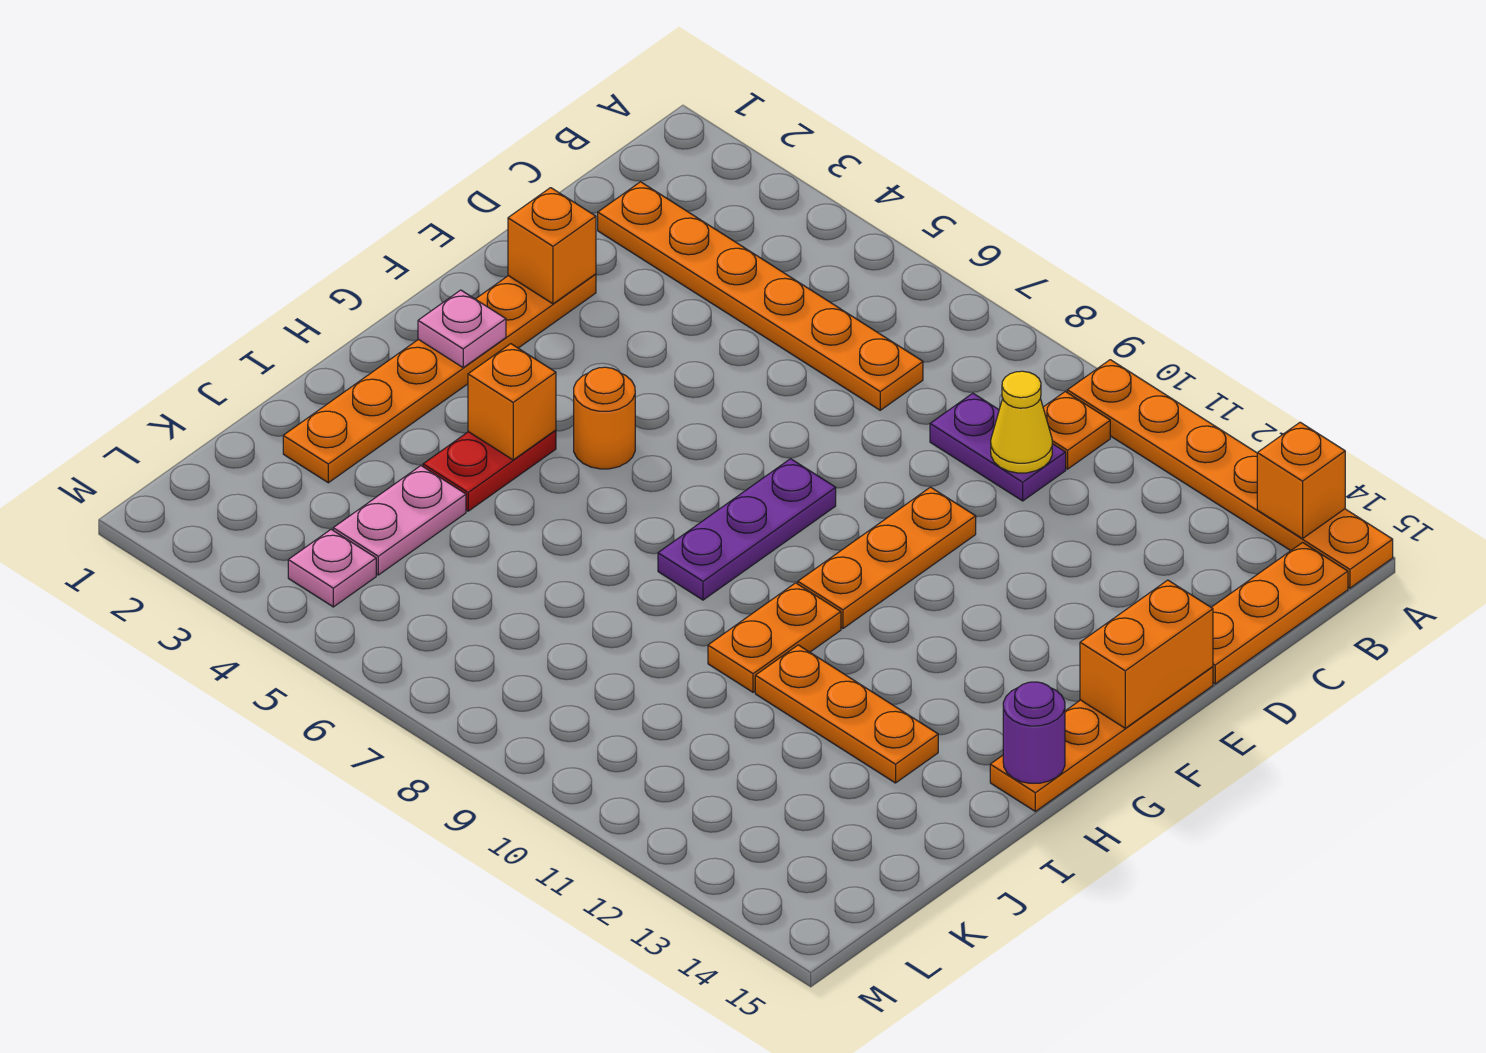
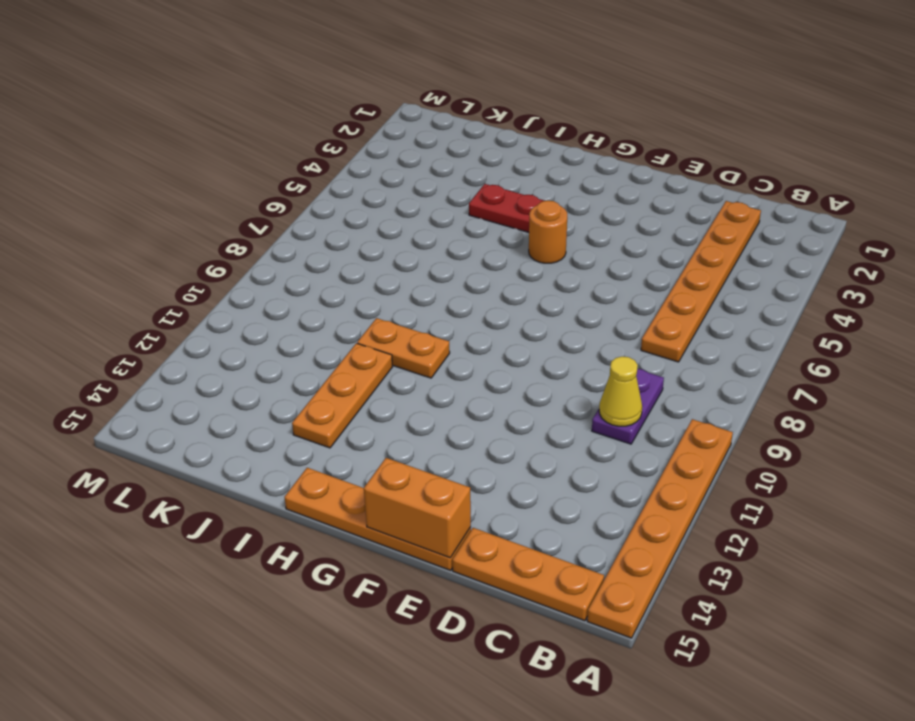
none -> orange 1x1 plate [1043,392,1110,469]
none -> orange 1x6 plate [283,274,596,483]
none -> orange 1x3 plate [798,487,976,628]

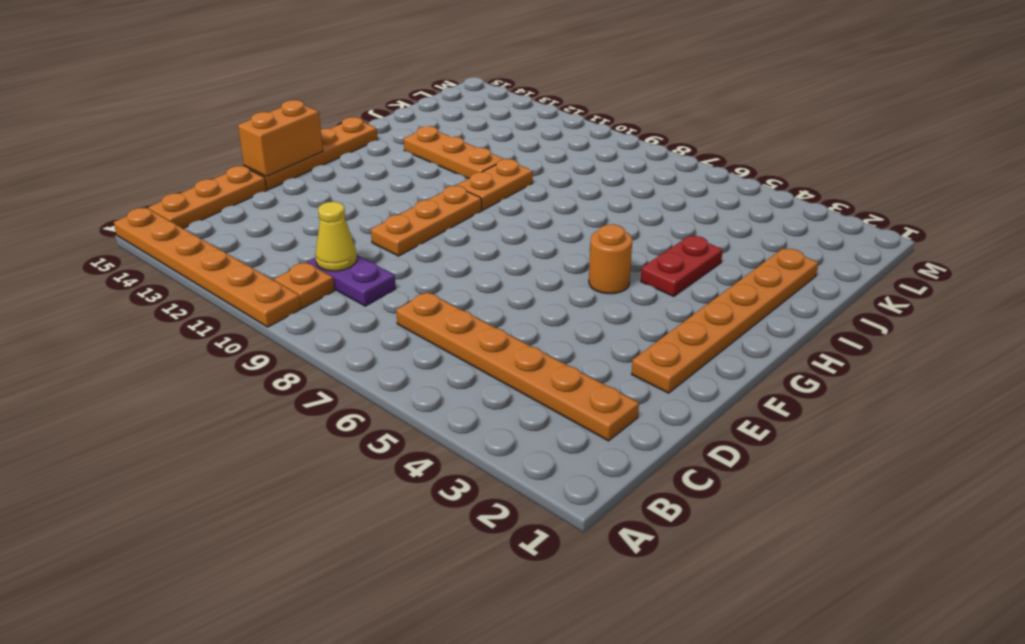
none -> purple 1x3 plate [658,459,836,600]
none -> pink 1x2 plate [333,466,466,575]
none -> pink 1x1 plate [288,530,376,607]

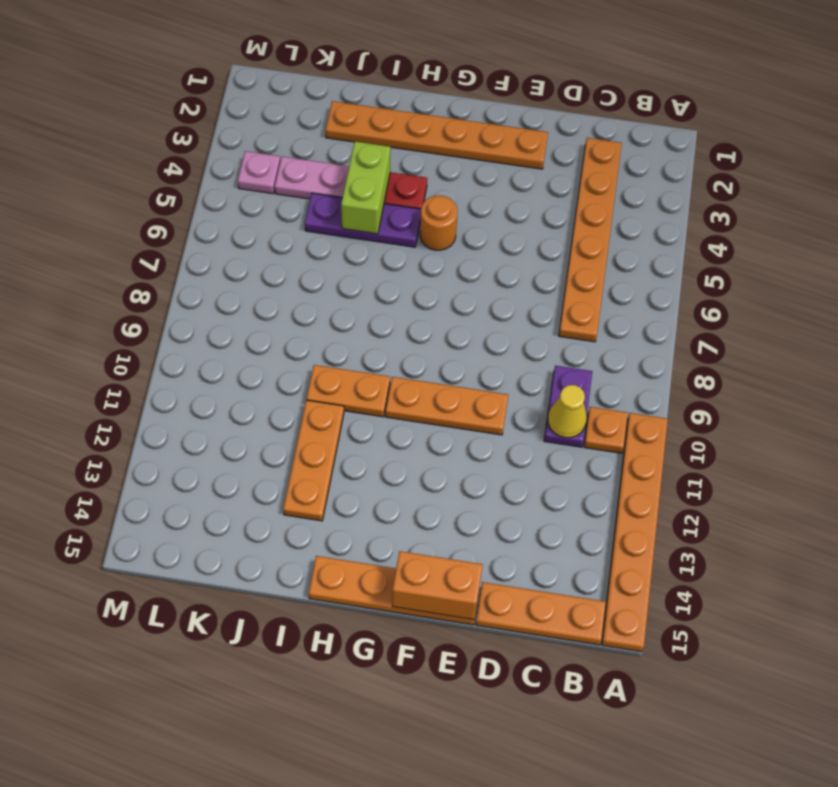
purple 1x3 plate [305,193,421,247] -> purple 1x3 plate moved to [658,459,836,600]
lime 1x2 brick [341,142,391,234] -> none
none -> orange 1x1 brick [1257,422,1345,539]
none -> orange 1x1 brick [508,188,596,304]
none -> pink 1x1 plate [418,290,506,368]

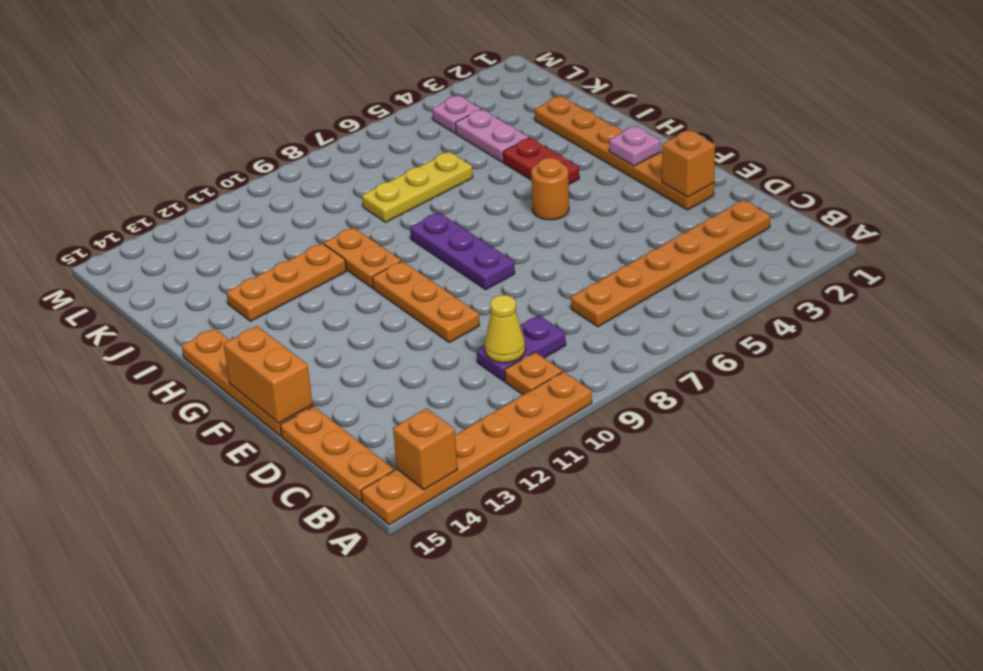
yellow 1x3 plate [362,152,473,222] -> none
none -> orange 1x1 brick [468,344,556,460]
none -> purple 1x1 round brick [1003,682,1065,783]

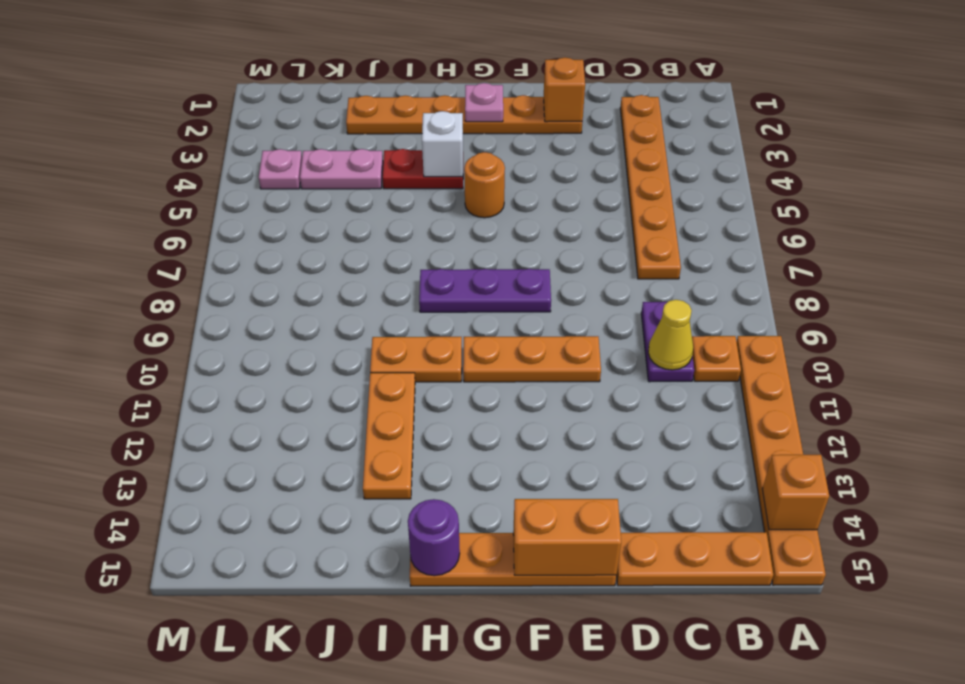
white 1x1 brick [422,111,463,177] -> orange 1x1 brick [468,344,556,460]

